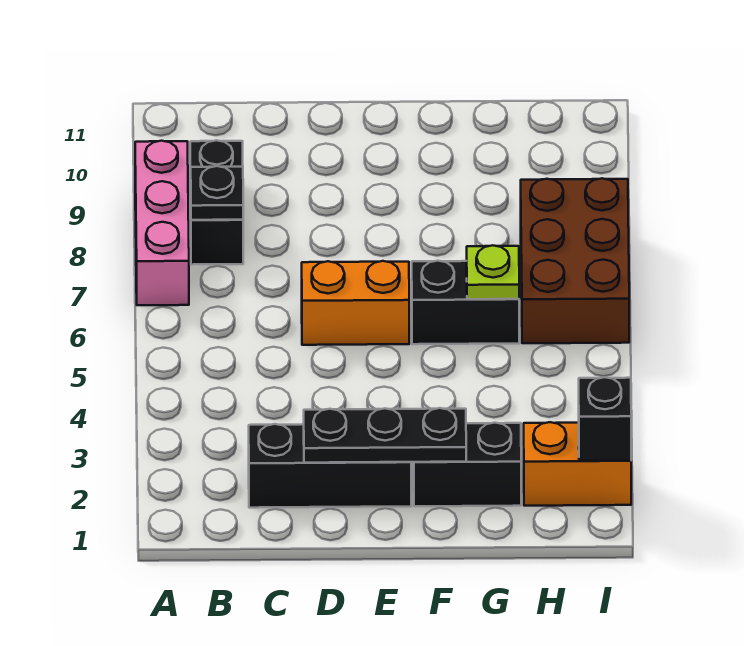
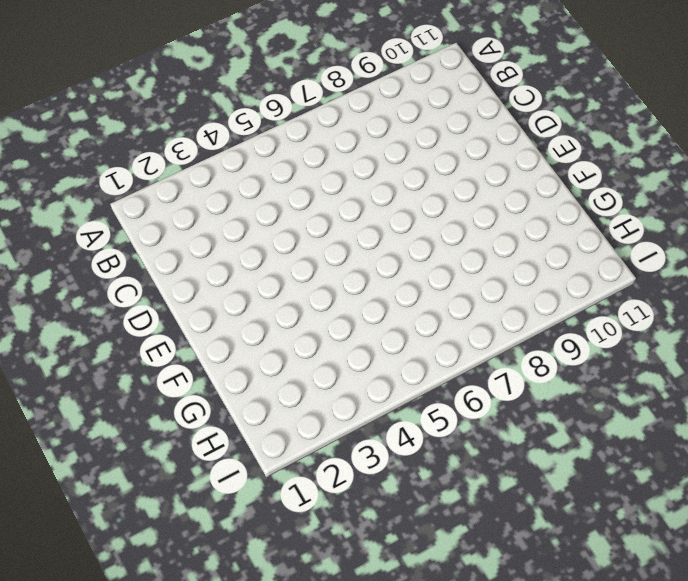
none -> pink 1x3 brick [135,141,189,305]
none -> black 1x2 brick [190,140,243,265]
none -> black 1x3 brick [249,424,411,508]

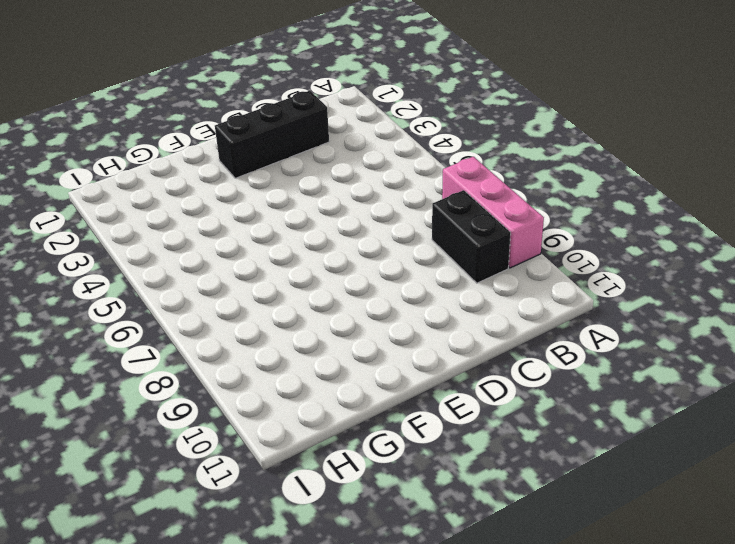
none -> orange 1x2 brick [302,261,409,345]
none -> black 1x2 brick [414,423,521,506]
none -> black 1x2 brick [412,261,519,344]

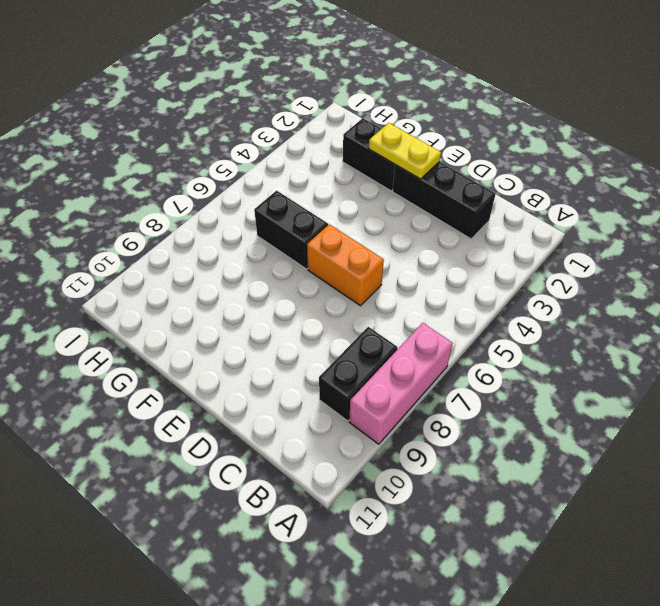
yellow 1x2 plate [369,123,441,179] -> black 1x3 plate [304,408,466,463]
none -> orange 1x2 brick [524,422,631,506]
none -> brown 2x3 brick [521,178,629,343]
none -> black 1x1 plate [191,166,243,220]

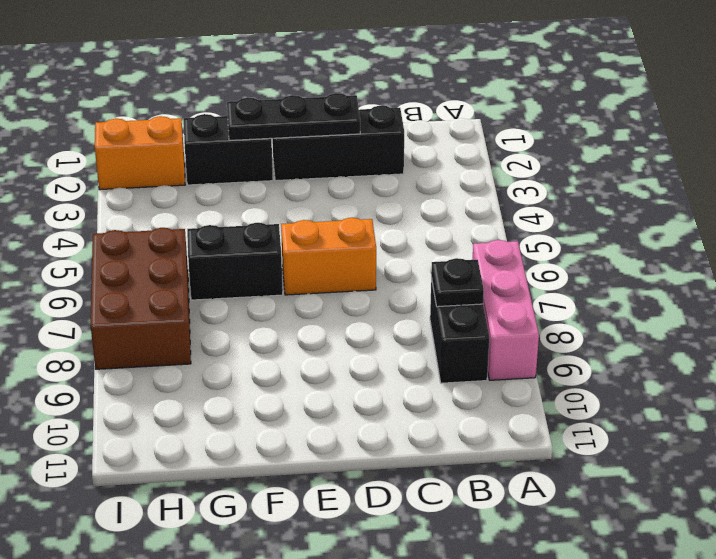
none -> lime 1x1 plate [467,245,519,299]
none -> black 1x1 brick [579,377,631,461]

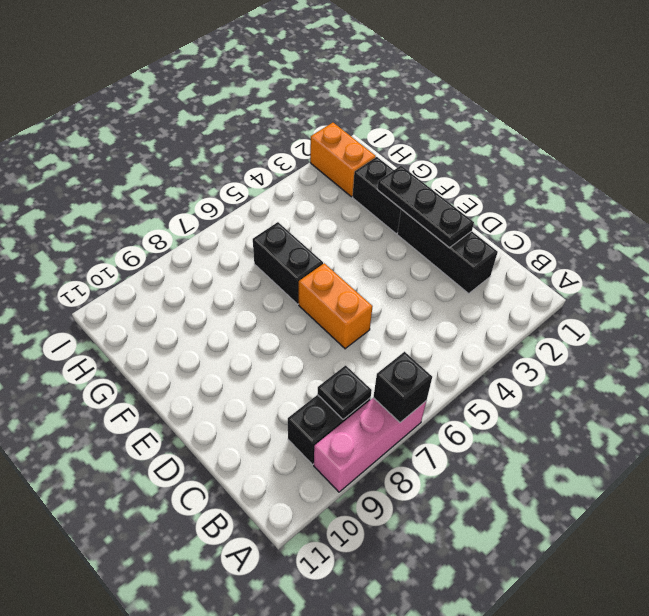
black 1x1 brick [373,352,432,422] -> black 1x1 brick moved to [579,377,631,461]
none -> brown 2x3 brick [521,178,629,343]
none -> lime 1x1 plate [467,245,519,299]

